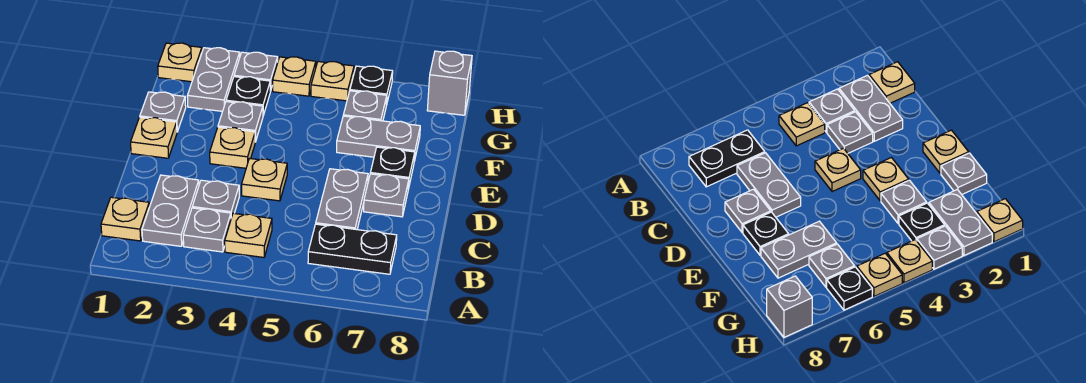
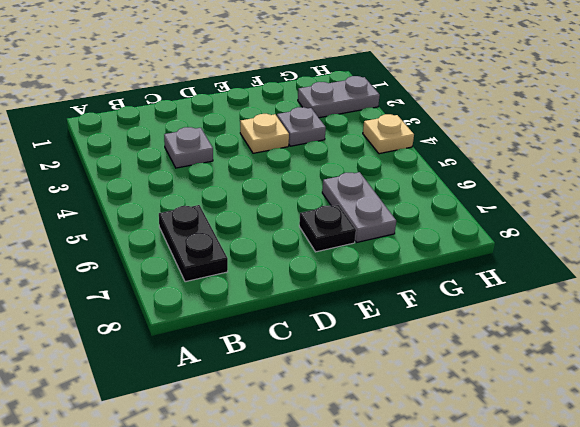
none -> tan 1x1 plate [101,197,149,241]
none -> grey 1x2 plate [142,175,199,246]
none -> grey 1x1 plate [183,208,231,252]

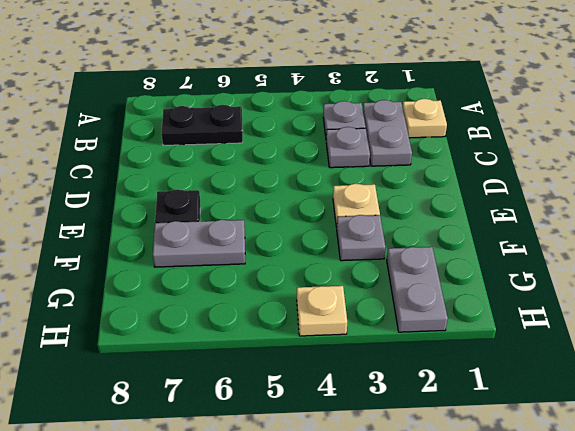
none -> tan 1x1 plate [225,213,272,257]
none -> grey 1x2 plate [316,169,368,230]
none -> tan 1x1 plate [242,158,287,201]

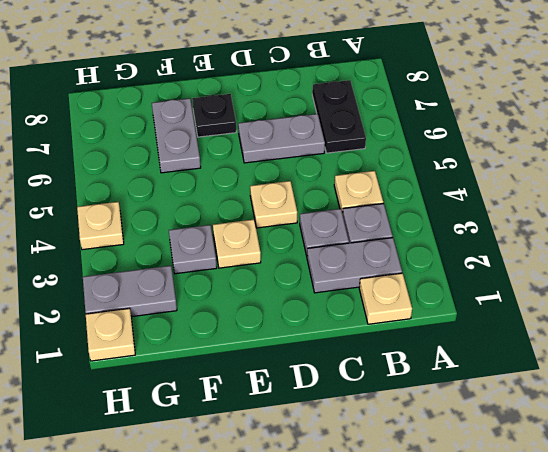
none -> grey 1x1 plate [364,174,409,217]
none -> tan 1x1 plate [131,117,177,158]
none -> grey 1x1 plate [140,92,186,132]

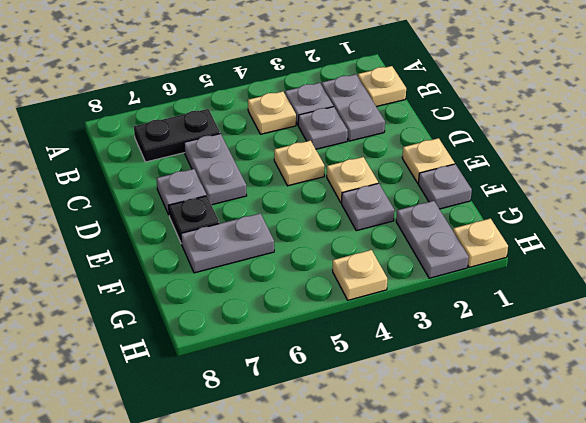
none -> black 1x1 plate [226,77,270,115]
none -> grey 1x1 plate [343,91,387,121]
none -> grey 1x1 plate [234,52,278,91]

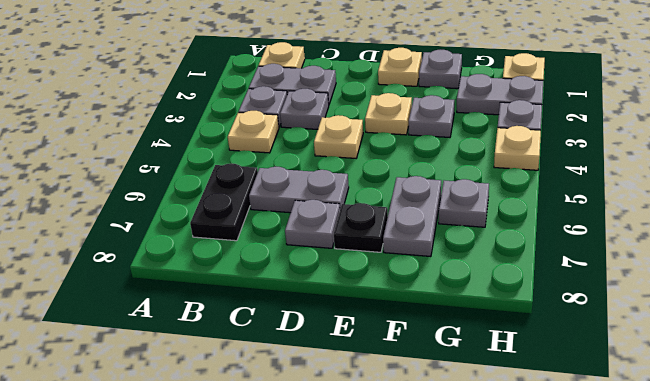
none -> black 1x1 plate [226,77,270,115]
none -> tan 1x1 plate [311,62,354,101]
none -> black 1x1 plate [350,66,393,105]

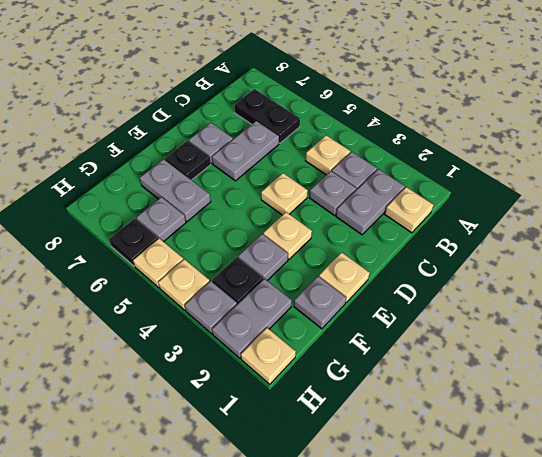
none -> grey 1x1 brick [427,51,472,115]

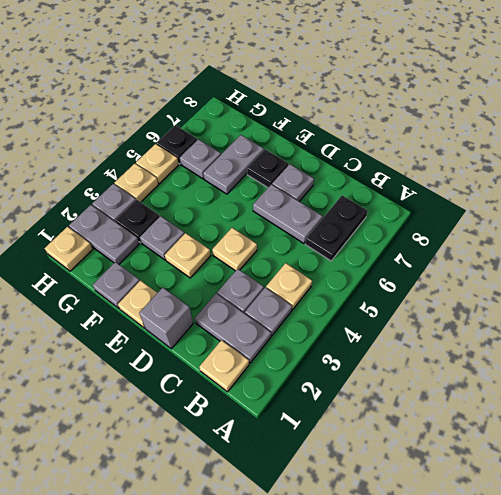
grey 1x1 brick [139,288,193,349] -> grey 1x1 brick moved to [427,51,472,115]

